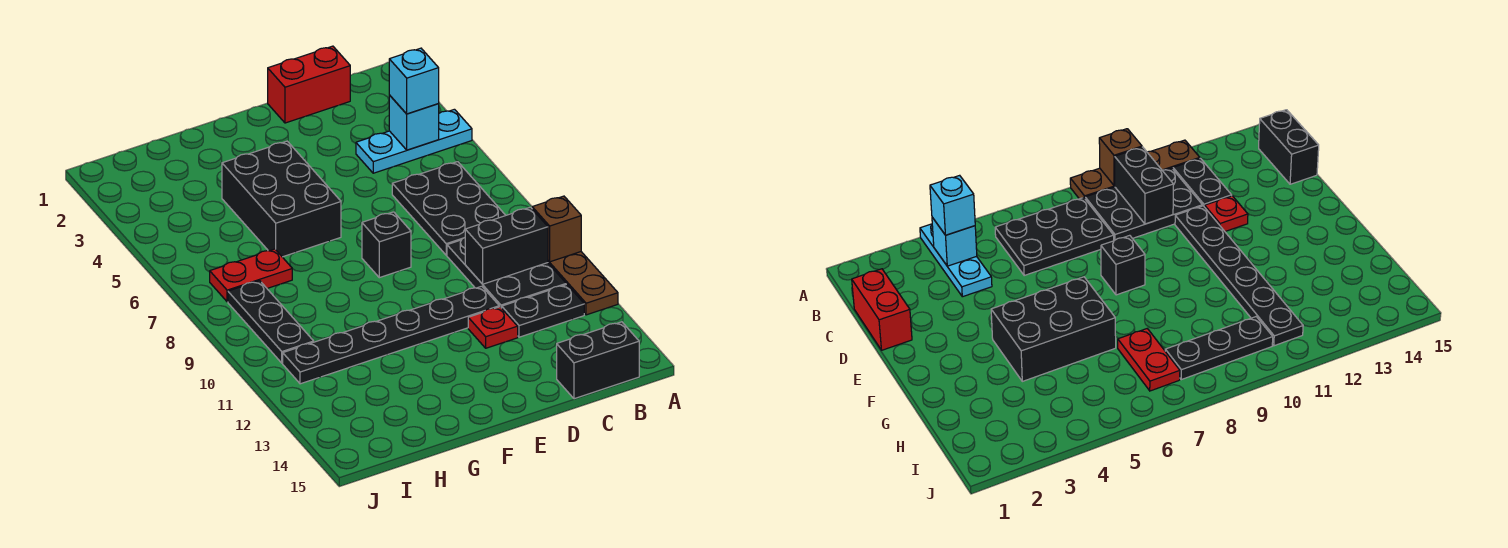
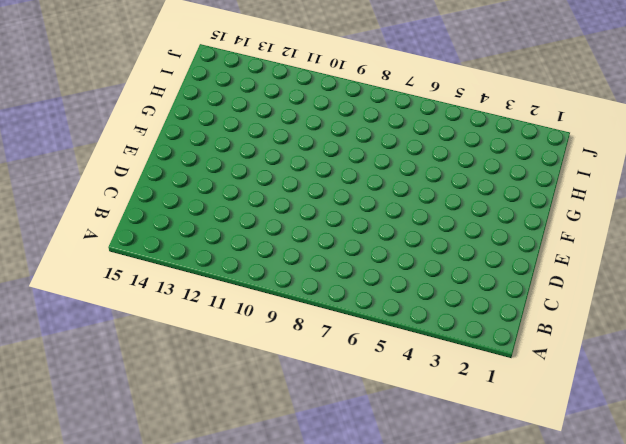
none -> cyan 1x3 plate [356,109,472,173]
none -> brown 1x4 plate [548,252,618,315]
none -> black 2x3 plate [392,162,506,255]

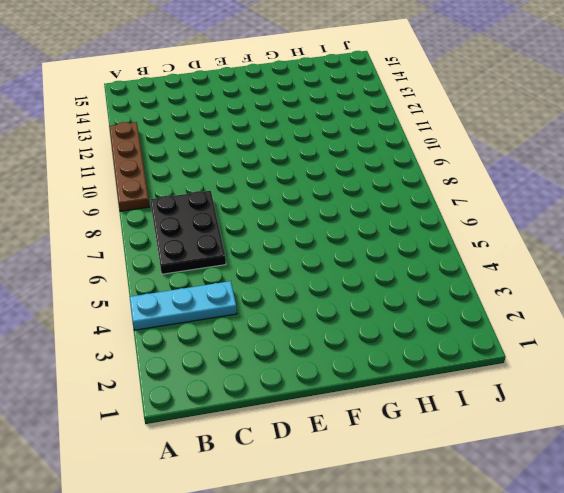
none -> black 2x3 plate [447,238,566,308]
none -> black 1x2 plate [502,284,584,337]
none -> black 1x2 brick [557,322,639,399]

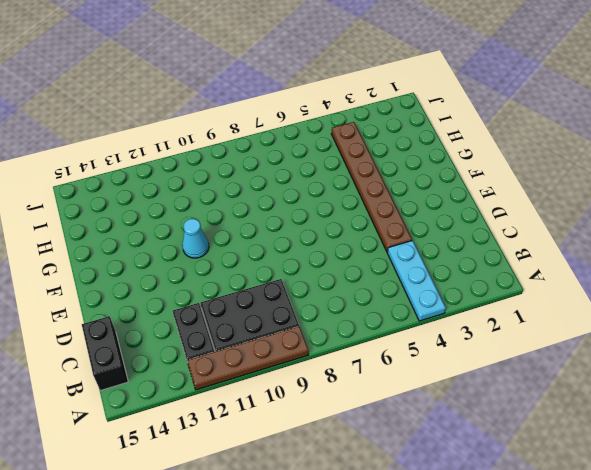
brown 1x6 plate [331,122,412,252] -> black 2x3 brick [222,141,341,257]
cyan 1x1 cone [182,219,209,258] -> black 1x6 plate [283,286,499,384]
none -> black 2x3 plate [392,162,506,255]
none -> red 1x2 brick [268,46,350,123]
none -> red 1x1 plate [468,307,518,348]

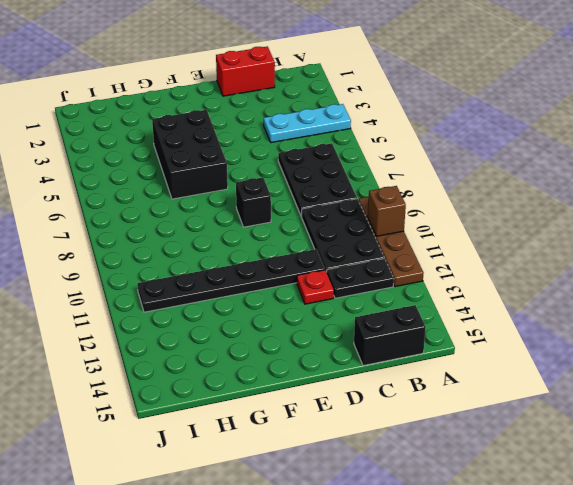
none -> red 1x2 plate [210,249,292,302]
none -> black 1x3 plate [228,281,314,363]
none -> cyan 1x1 brick [389,95,439,150]

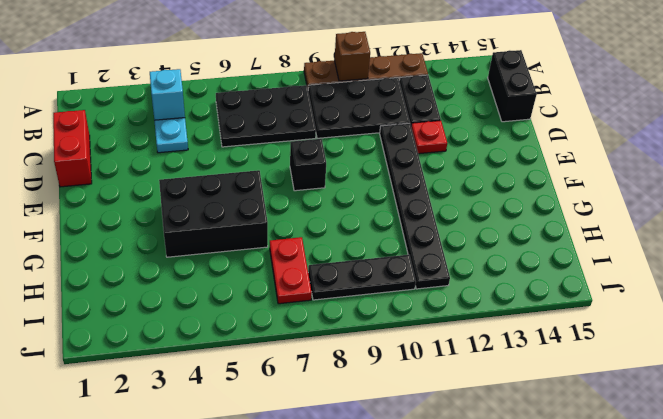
none -> black 1x2 brick [465,207,548,284]
none -> cyan 1x1 brick [389,48,439,114]

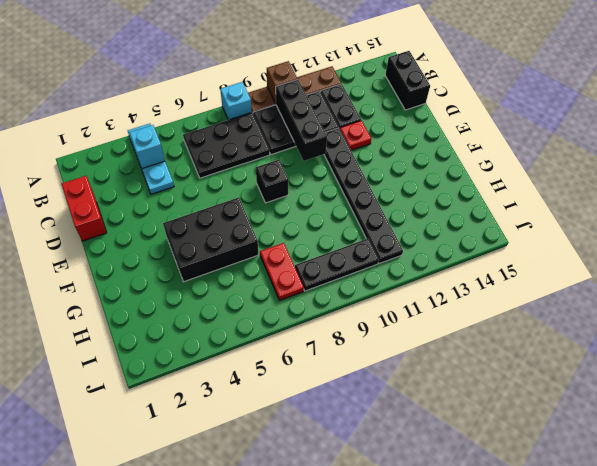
cyan 1x1 brick [220,82,252,120] -> cyan 1x1 brick moved to [389,48,439,114]
black 1x3 brick [276,80,327,161] -> black 1x2 brick [465,207,548,284]

